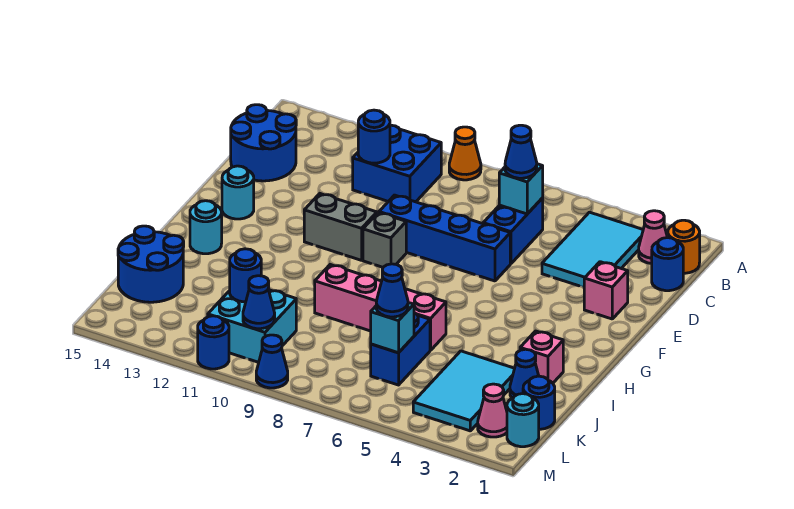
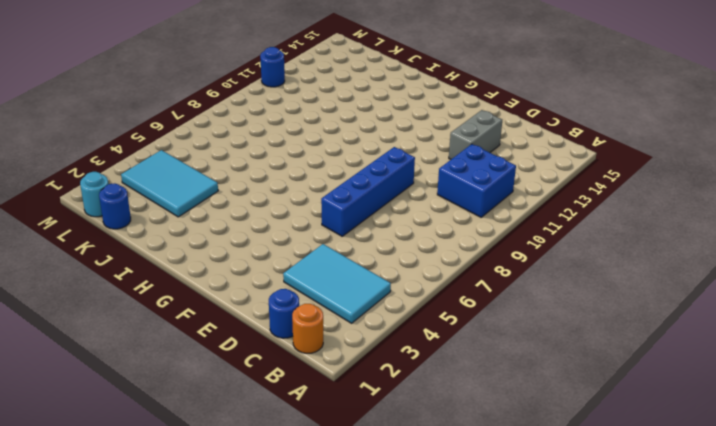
grey 1x2 brick [449,110,502,159] -> grey 1x2 brick moved to [304,194,377,260]
none -> orange 1x1 cone [449,127,481,180]
none -> pink 1x1 cone [639,211,667,264]
none -> blue 1x2 brick [483,198,543,264]
none -> blue 2x2 round brick [231,105,296,181]

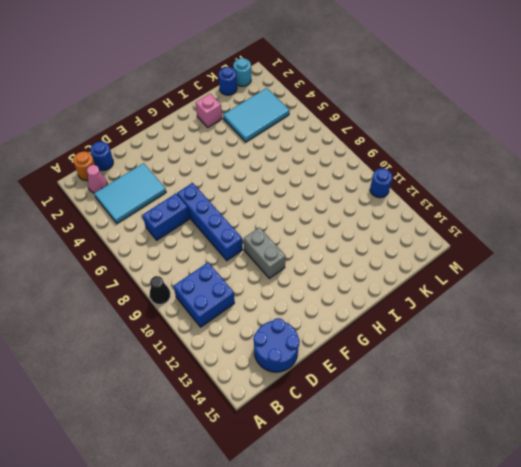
black 1x1 cone [150,276,170,305] -> orange 1x1 cone [449,127,481,180]
none -> pink 1x1 brick [584,262,628,319]
none -> grey 1x1 brick [363,213,406,267]
none -> cyan 1x1 round brick [222,166,254,219]
none -> cyan 1x1 round brick [190,201,222,254]

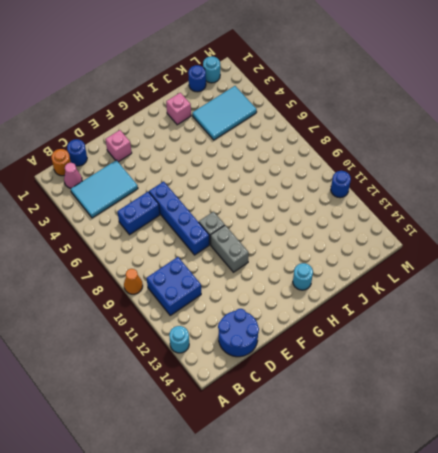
cyan 1x1 round brick [169,326,189,353] -> cyan 1x1 round brick moved to [222,166,254,219]
none -> pink 1x4 brick [315,265,446,350]
none -> blue 1x1 cone [510,349,539,398]
none -> blue 1x2 brick [371,313,430,385]
none -> blue 2x2 round brick [118,226,184,302]

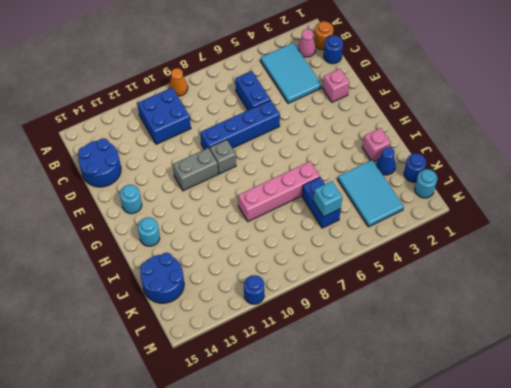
none -> cyan 2x2 brick [208,290,296,362]
none -> pink 1x1 cone [478,384,507,437]
none -> blue 1x1 cone [256,335,288,388]
none -> cyan 1x1 brick [499,164,543,214]

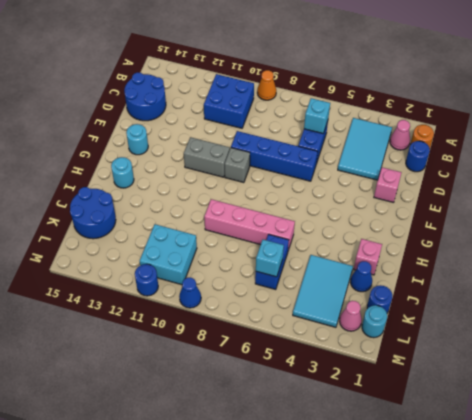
none -> blue 1x1 round brick [358,110,390,163]
none -> blue 1x1 round brick [230,249,261,302]
none -> blue 1x1 cone [243,276,275,329]
none -> blue 1x1 cone [505,125,537,178]

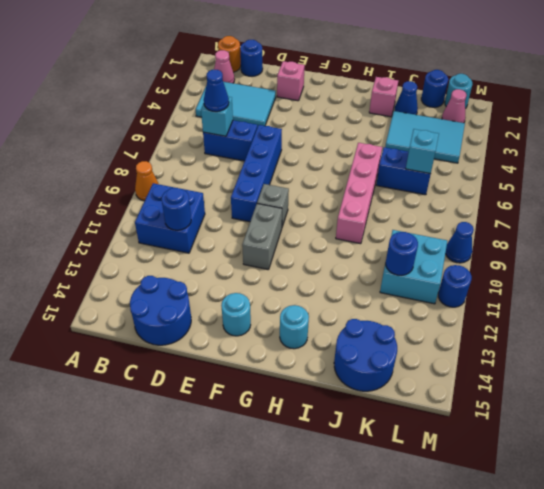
none -> blue 1x1 cone [243,276,275,329]
none -> blue 1x1 cone [376,264,408,317]

